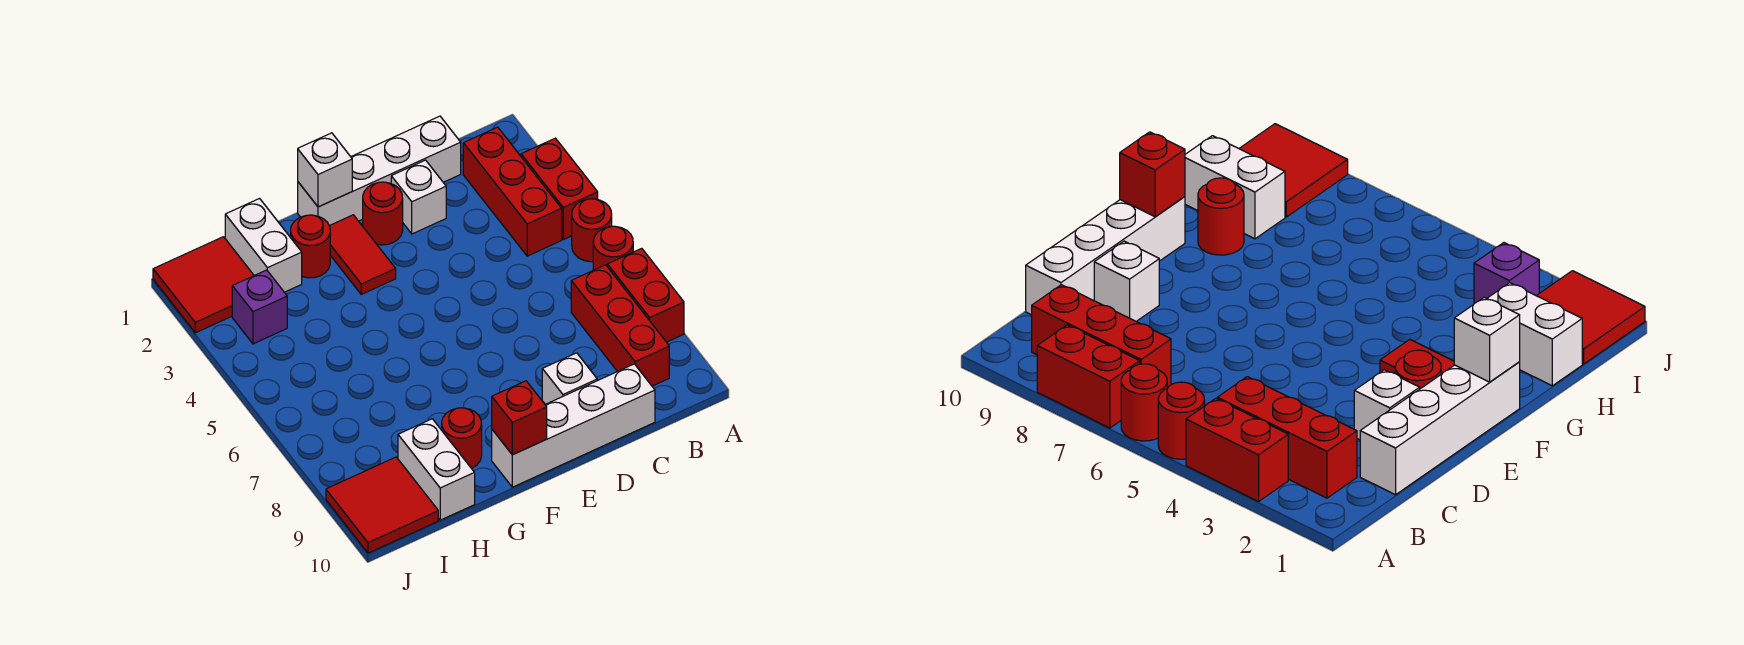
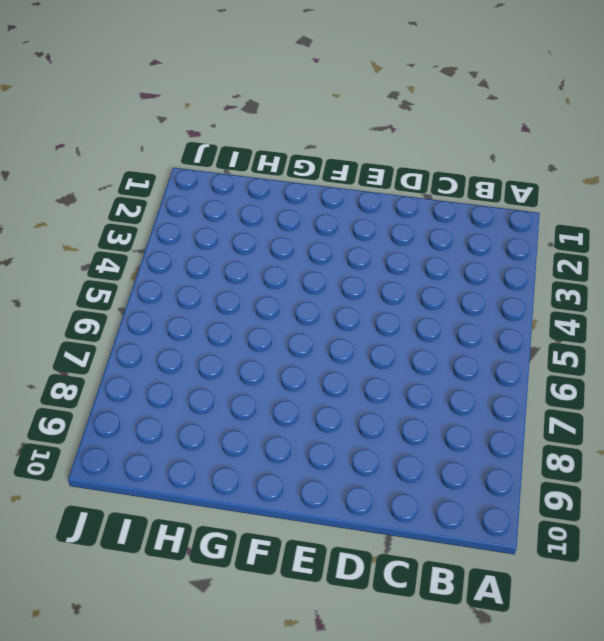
none -> red 1x2 brick [521,138,598,240]
none -> red 1x1 round brick [572,199,612,262]
none -> red 1x1 round brick [593,226,633,270]

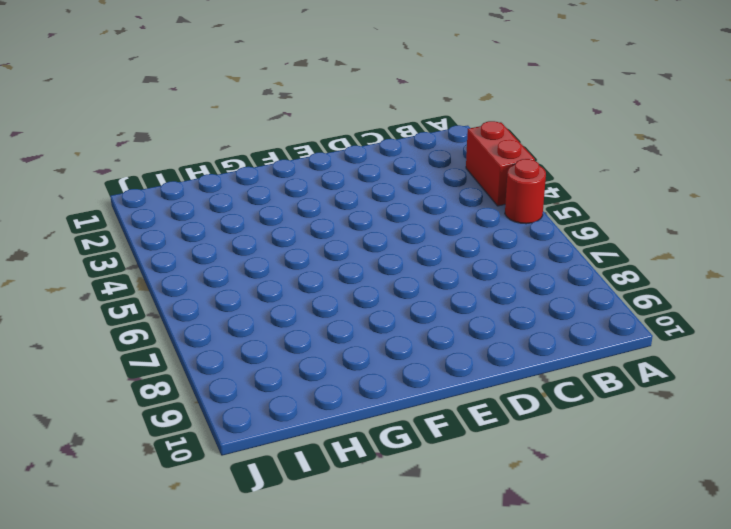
none -> red 1x1 round brick [593,226,633,270]
none -> red 1x2 brick [607,248,684,342]
none -> red 1x3 brick [463,127,562,256]

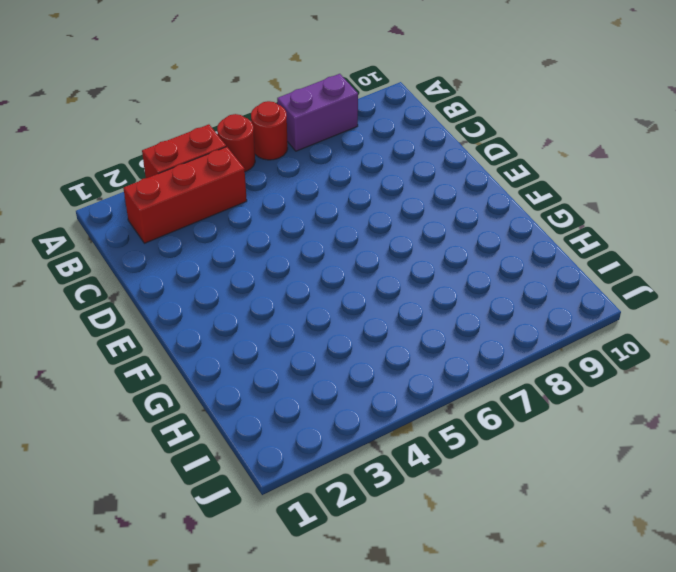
purple 1x2 brick [277,74,358,151] -> red 1x2 brick [607,248,684,342]
none -> red 1x3 brick [571,265,669,386]
none -> white 1x4 brick [298,116,461,226]
none -> white 1x4 brick [492,364,655,487]

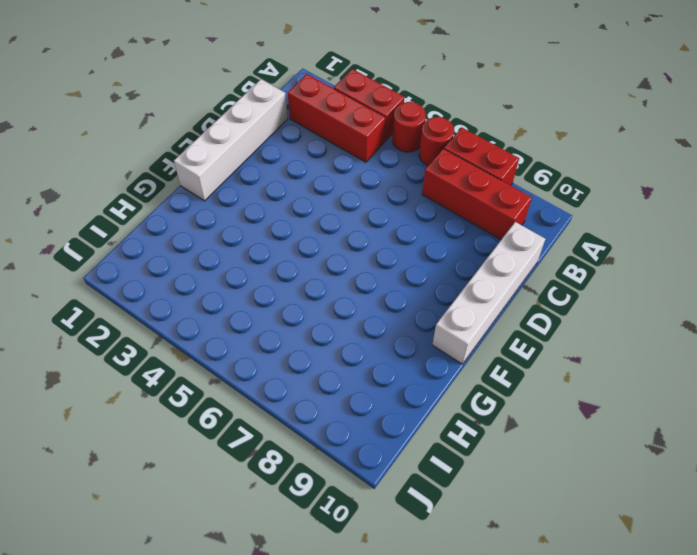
none -> white 1x1 brick [391,160,446,234]
none -> white 1x1 brick [542,353,597,404]
none -> red 1x1 round brick [363,182,403,245]

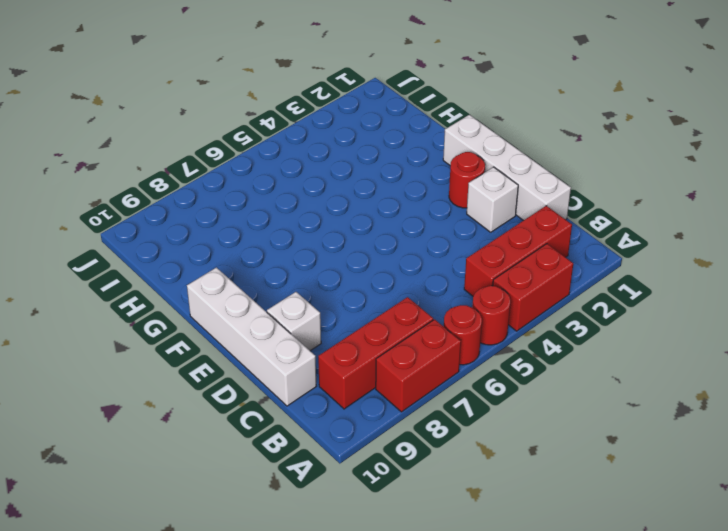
none -> red 1x2 tile [330,215,396,294]
none -> red 1x1 round brick [291,215,330,278]
none -> red 1x1 round brick [442,408,482,469]

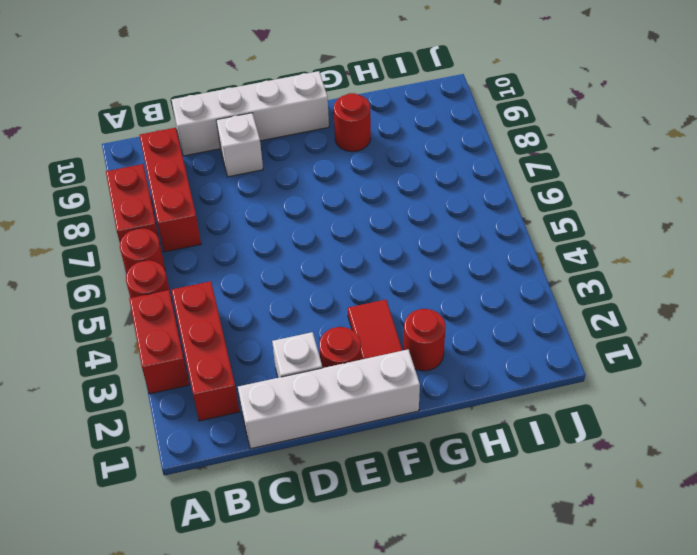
none -> white 1x2 brick [225,199,302,292]
none -> white 1x2 brick [398,419,475,520]
none -> red 2x2 tile [153,237,254,333]

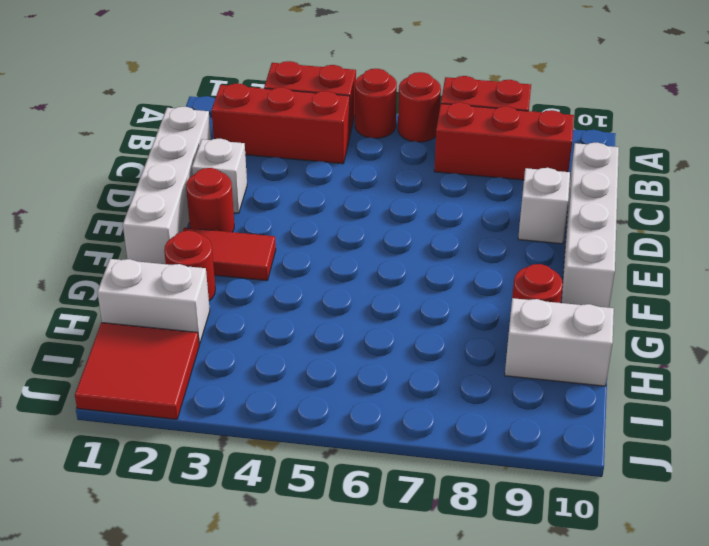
none -> purple 1x1 brick [232,270,287,344]
none -> red 2x2 tile [326,457,438,553]
none -> white 1x1 brick [298,133,352,207]

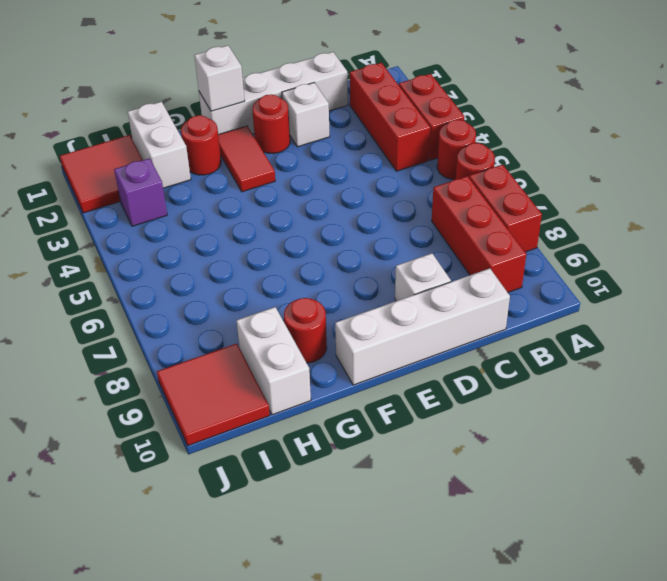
none -> red 1x1 brick [492,381,547,455]

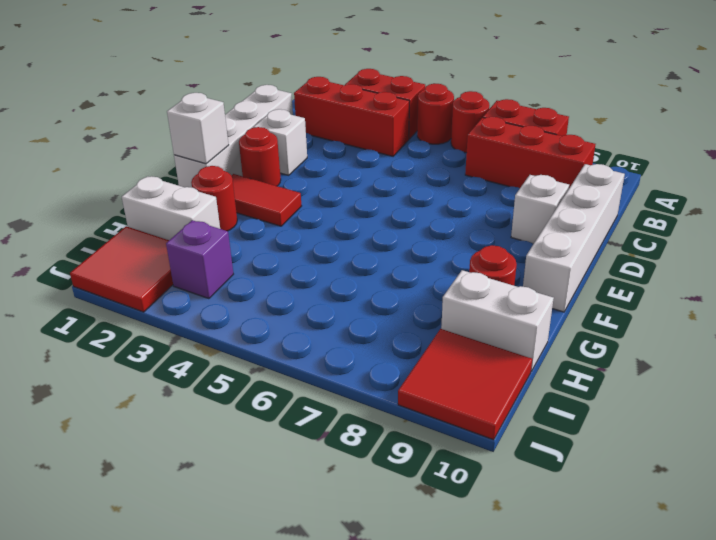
none -> red 1x1 brick [492,381,547,455]

